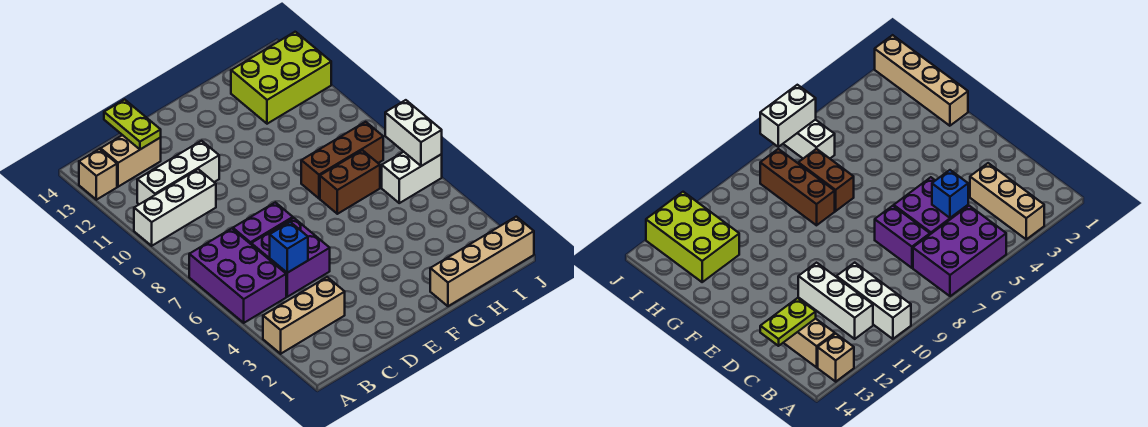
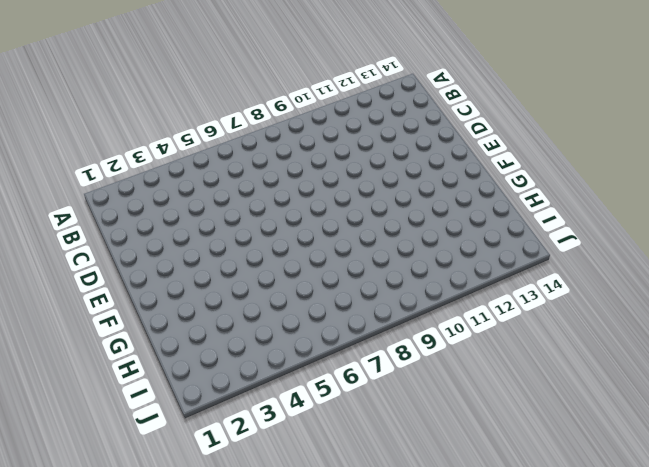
none -> tan 1x3 brick [263,277,345,354]
none -> purple 2x3 brick [189,229,286,323]
none -> white 1x3 brick [134,169,216,246]

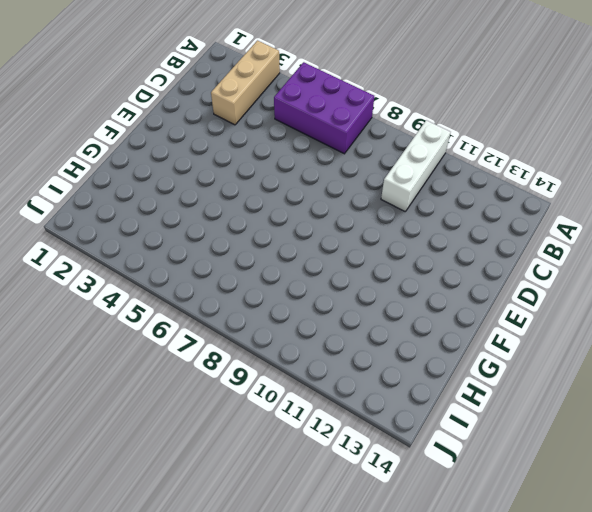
none -> tan 1x1 brick [79,149,117,200]
none -> white 1x3 brick [137,141,219,204]
none -> tan 1x2 brick [101,135,161,187]

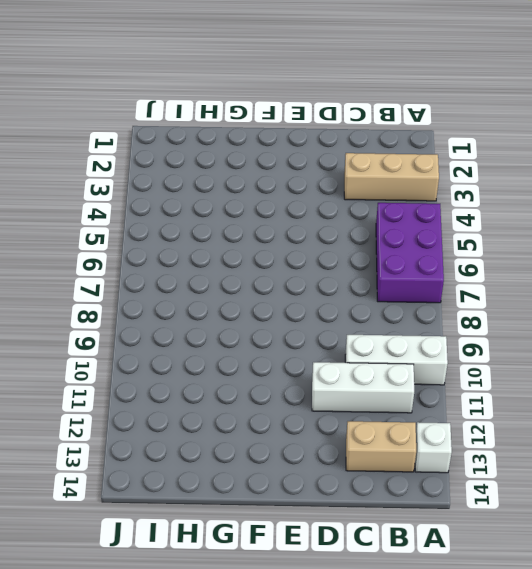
white 1x1 brick [415,422,452,473] -> tan 1x1 brick [79,149,117,200]
none -> purple 2x2 brick [251,218,330,297]
none -> purple 1x2 brick [233,202,293,244]
none -> tan 1x4 brick [430,217,534,306]

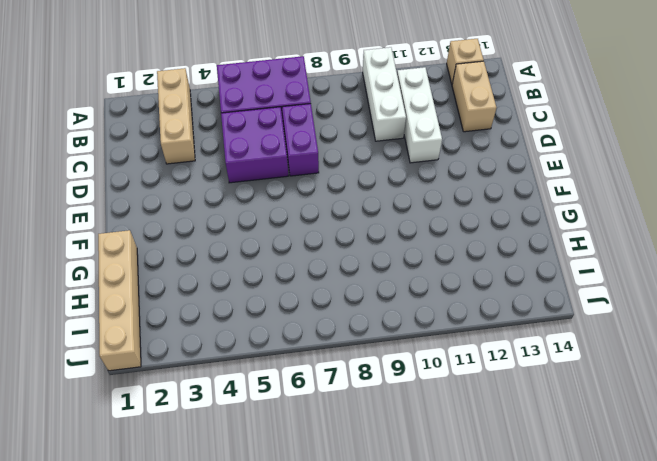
none -> brown 1x2 brick [320,150,380,214]
none -> brown 1x3 brick [301,122,383,198]
none -> lime 2x3 brick [231,32,331,124]

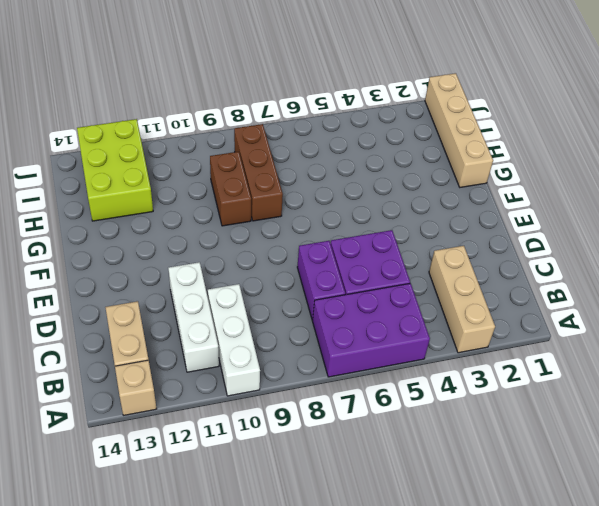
brown 1x2 brick [210,152,251,226] -> brown 1x2 brick moved to [320,150,380,214]
none -> white 1x2 brick [382,152,442,203]
none -> blue 1x1 brick [270,222,308,273]
none -> lime 1x2 plate [104,99,161,149]

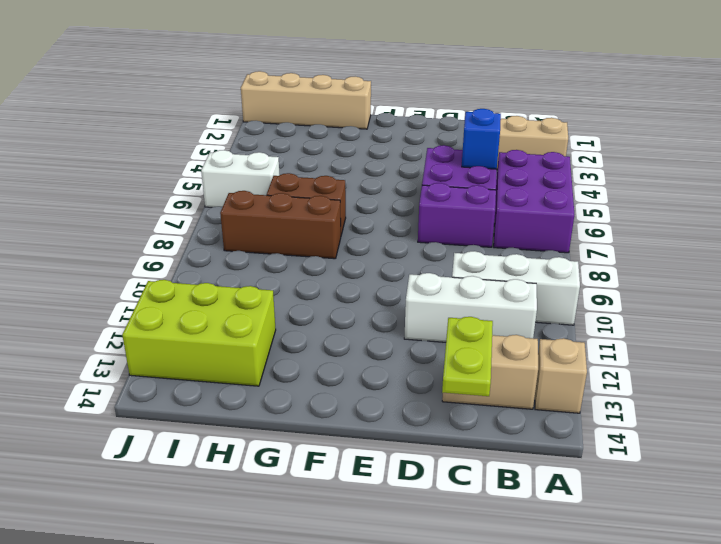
none -> white 1x2 brick [385,100,442,166]

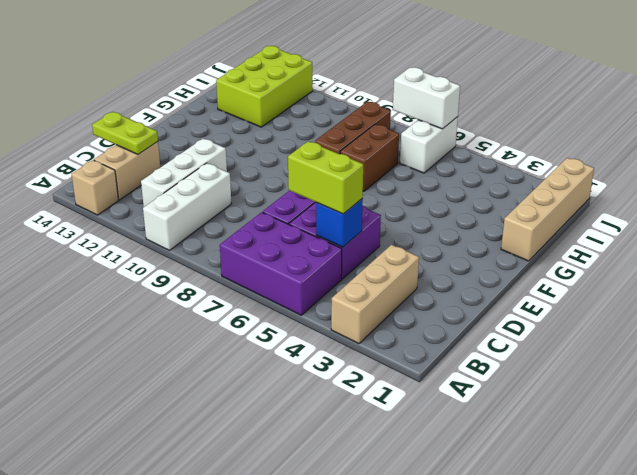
lime 1x2 brick [288,141,363,214] -> none

